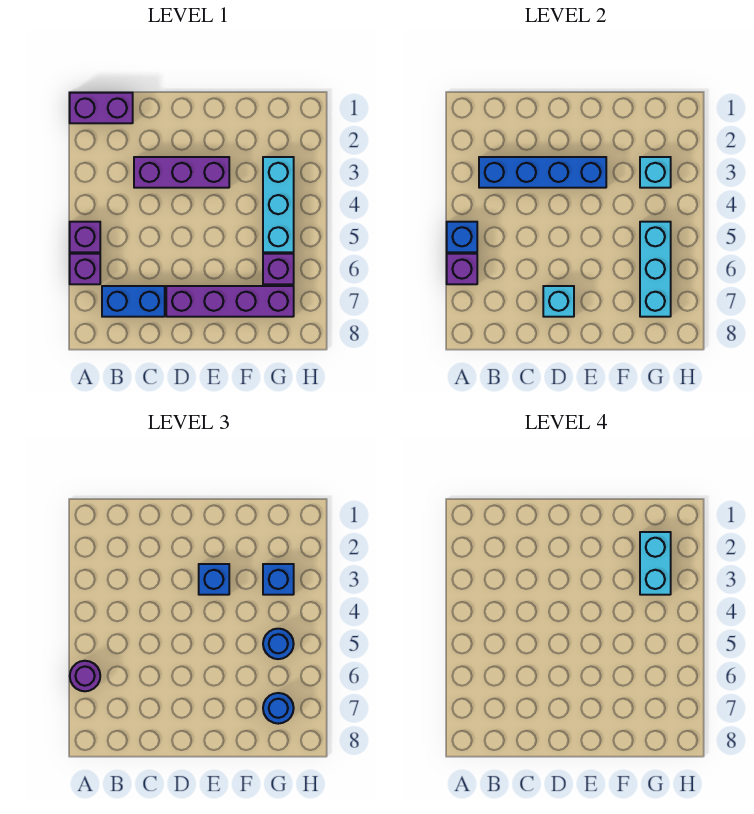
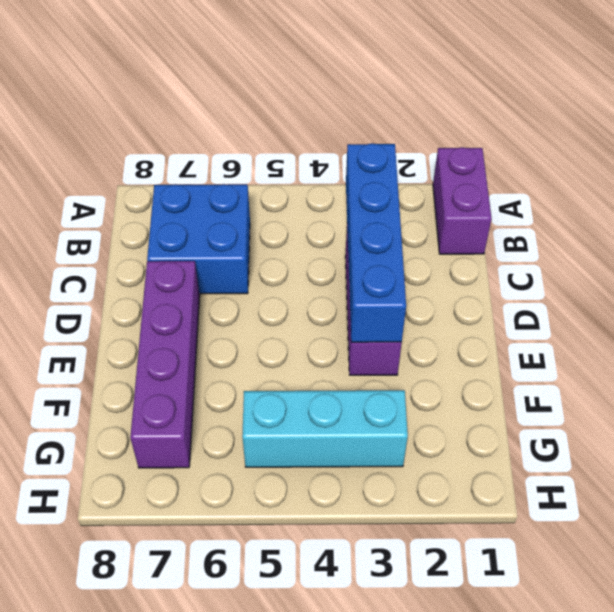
blue 2x2 brick [147,184,250,294] -> blue 1x2 brick [102,286,165,317]
none -> purple 1x1 brick [70,222,100,252]
none -> purple 1x1 brick [70,254,100,284]
none -> purple 1x1 brick [263,254,294,284]

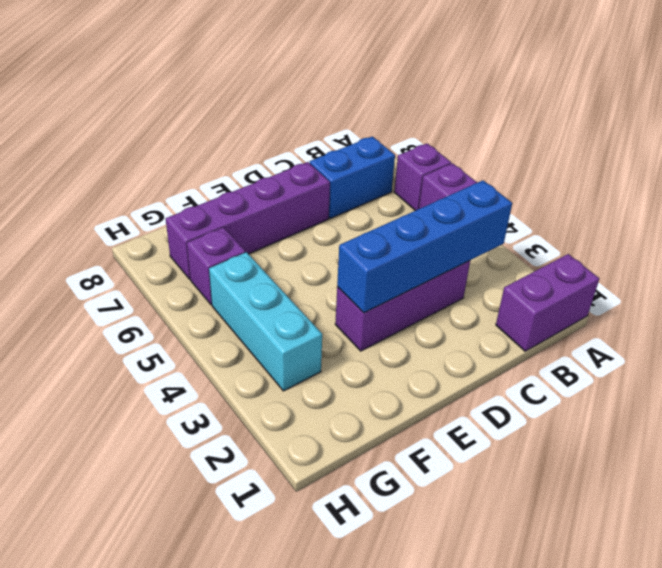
none -> blue 1x1 brick [447,222,477,252]
none -> purple 1x1 brick [447,254,477,284]
none -> cyan 1x1 brick [543,286,574,317]

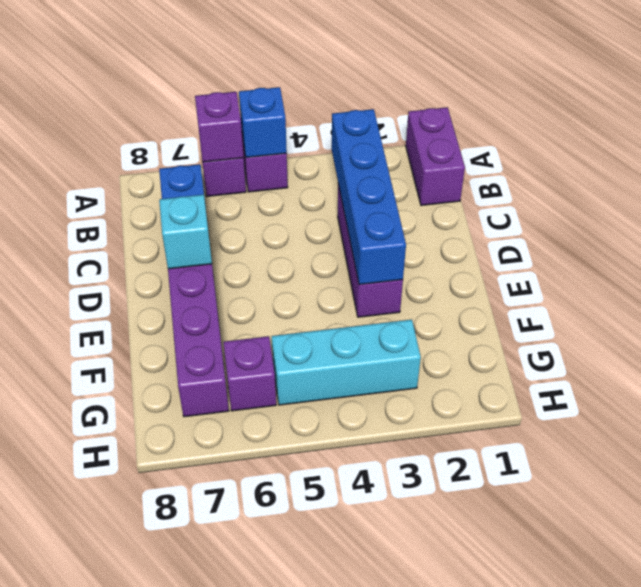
none -> cyan 1x1 brick [640,157,671,188]
none -> cyan 1x3 brick [640,222,671,317]
none -> purple 1x1 round brick [70,661,100,691]

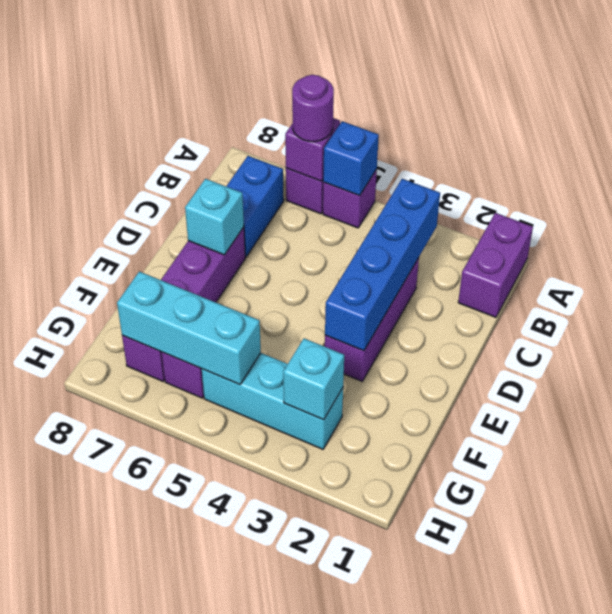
none -> blue 1x1 brick [199,564,229,595]
none -> blue 1x1 brick [263,564,294,595]
none -> blue 1x1 round brick [263,629,294,659]

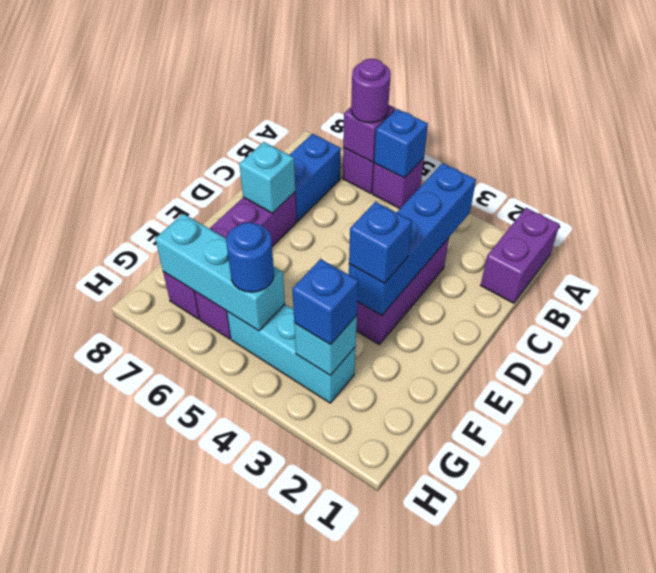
none -> blue 1x1 round brick [263,693,294,724]
none -> cyan 1x2 brick [640,532,671,595]

